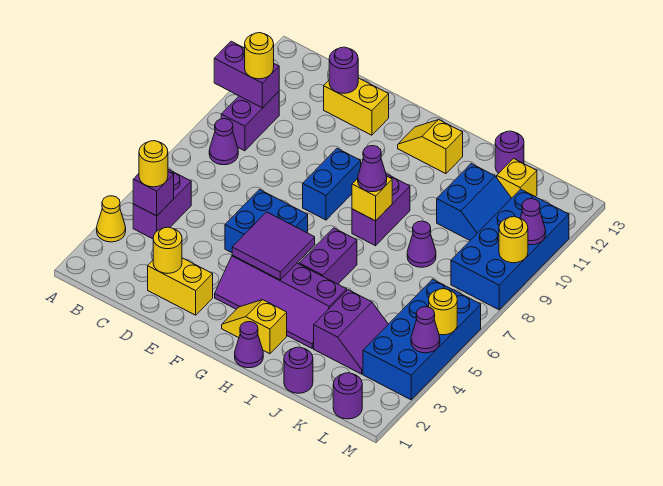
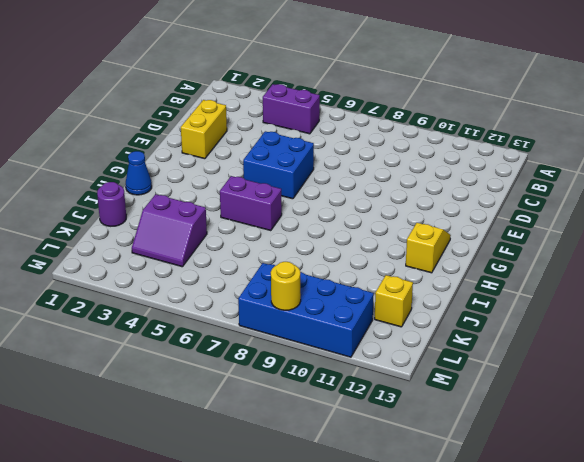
blue 1x1 cone [126,151,152,195] -> purple 1x1 cone [235,322,263,368]
none -> yellow 1x1 cone [97,196,126,242]
none -> purple 1x1 cone [209,119,238,165]
none -> purple 1x2 brick [221,92,279,151]
none -> yellow 1x2 brick [324,78,389,135]

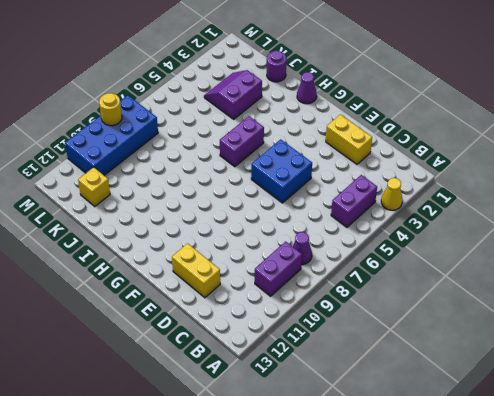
none -> purple 2x4 slope [215,255,347,348]
none -> blue 1x2 brick [303,148,361,220]
none -> yellow 1x2 slope [222,300,287,354]
none -> yellow 1x2 slope [398,120,463,174]

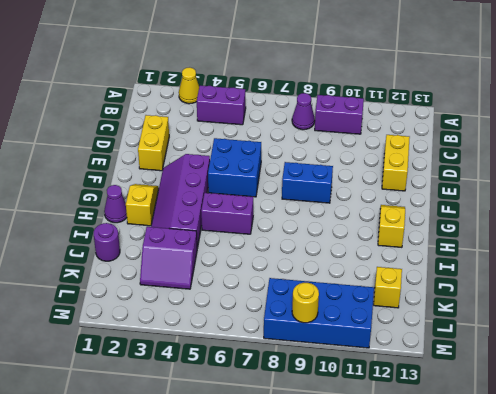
none -> purple 1x2 brick [352,174,410,246]
none -> purple 1x1 cone [407,221,436,267]
none -> blue 2x2 slope [437,164,511,240]
none -> purple 1x1 round brick [495,131,524,173]

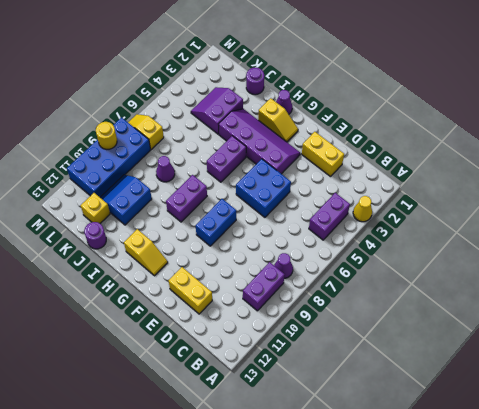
yellow 1x2 slope [128,114,164,150] -> none
none -> purple 1x1 round brick [333,373,362,419]
none -> blue 2x4 brick [363,279,481,400]
none -> purple 1x2 brick [214,41,279,108]
none -> purple 1x1 brick [133,172,174,216]

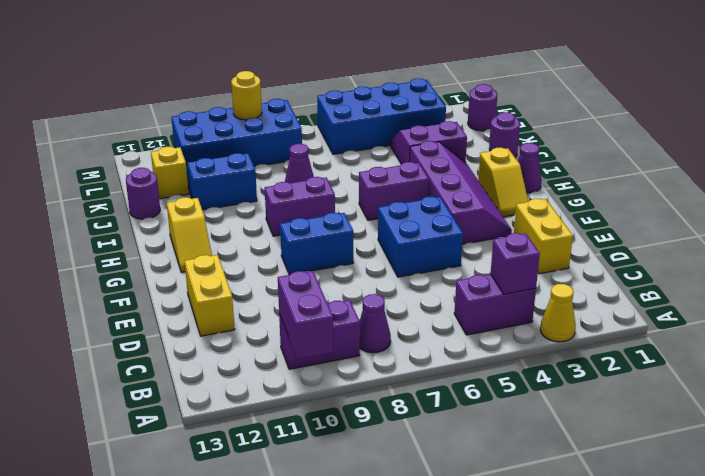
none -> yellow 1x1 round brick [153,227,182,273]
none -> purple 1x1 round brick [329,47,358,93]
none -> purple 2x2 tile [232,212,315,280]
none -> yellow 1x1 brick [352,177,392,221]

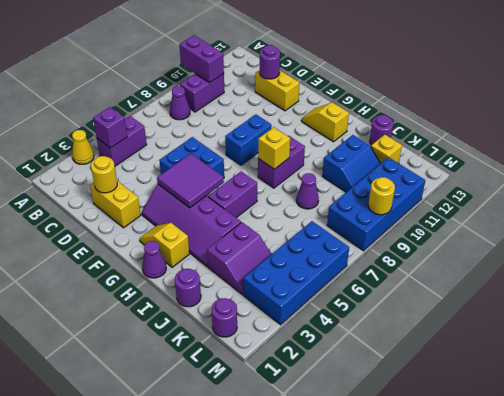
none -> purple 1x1 cone [411,307,440,353]
none -> yellow 1x1 round brick [429,289,457,335]
none -> purple 1x1 cone [520,199,546,245]
none -> yellow 1x1 round brick [139,141,168,187]

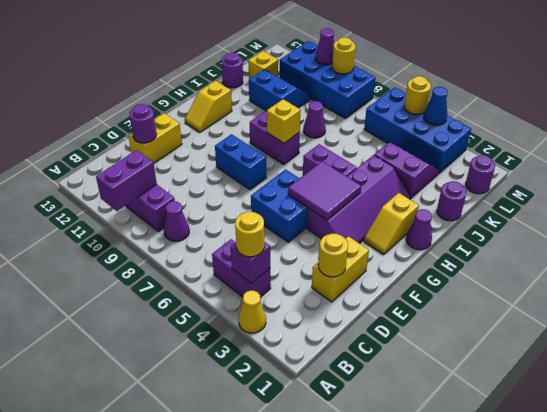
blue 1x1 cone [424,87,448,125] -> purple 1x1 cone [411,307,440,353]
none -> yellow 1x1 round brick [245,33,274,79]
none -> purple 1x1 cone [358,146,387,192]

